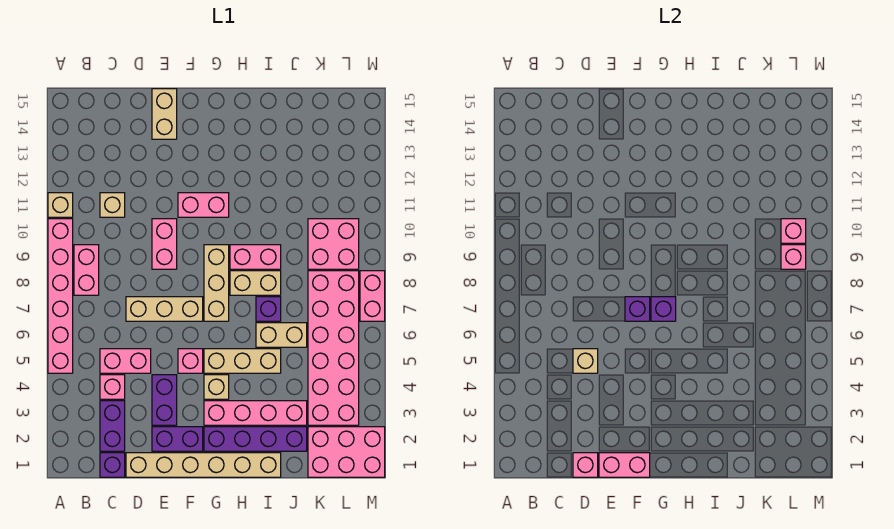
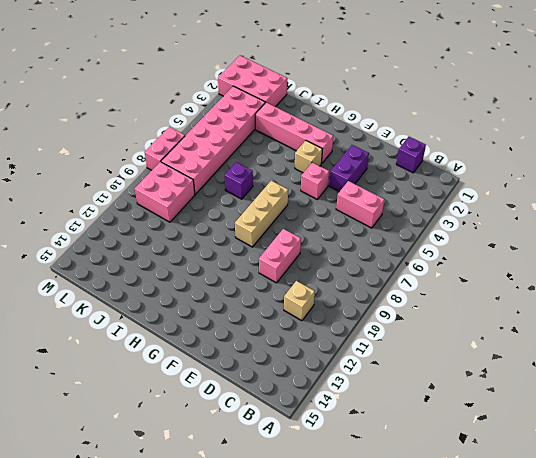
none -> pink 1x6 brick [48,219,73,373]
none -> tan 1x1 brick [48,193,73,217]
none -> pink 1x2 brick [74,245,99,295]
none -> purple 1x2 brick [100,401,125,451]

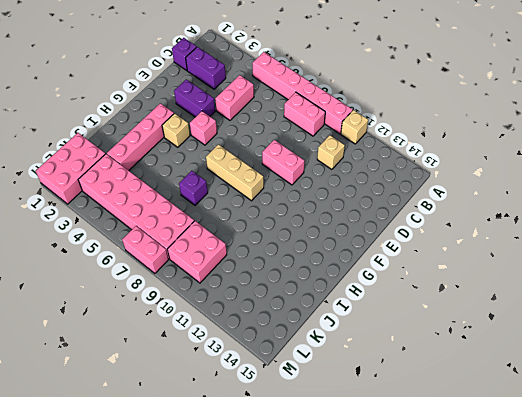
none -> pink 1x1 brick [100,375,125,399]
none -> tan 1x6 brick [126,453,281,477]
none -> tan 1x3 brick [126,297,203,321]
none -> purple 1x2 brick [152,427,203,451]

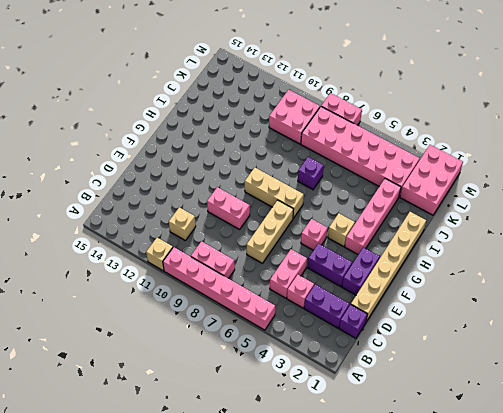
none -> tan 1x2 brick [152,89,177,139]
none -> pink 1x2 brick [178,193,229,217]
none -> purple 1x4 brick [204,427,307,451]
none -> tan 1x3 brick [204,349,281,373]

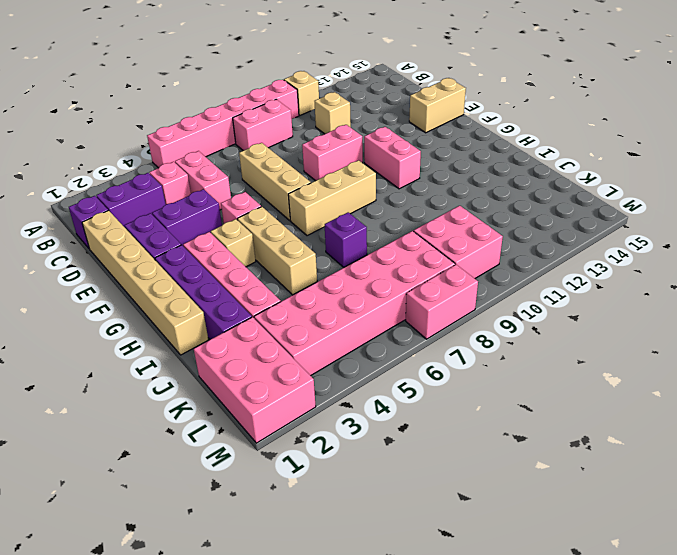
none -> tan 1x2 brick [230,271,281,295]
none -> pink 1x2 brick [230,245,281,269]
none -> tan 1x2 brick [256,323,307,347]
none -> pink 1x1 brick [573,453,598,477]

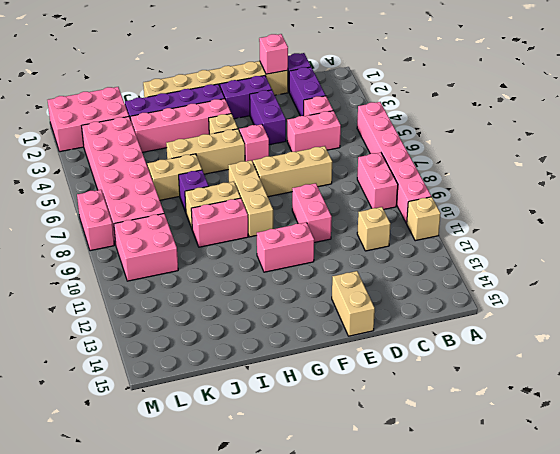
none -> tan 1x1 brick [573,349,598,373]
none -> pink 1x2 brick [599,453,650,477]
none -> purple 1x1 brick [625,297,650,321]
none -> purple 1x1 brick [651,297,676,321]

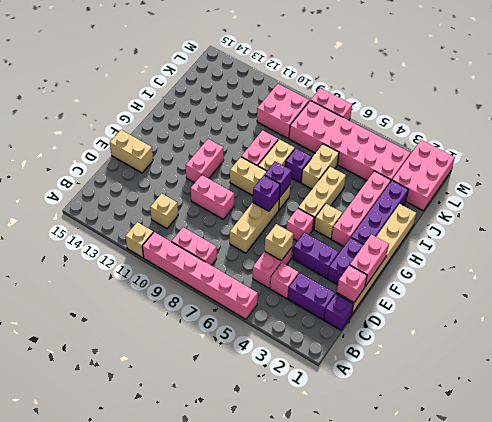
none -> pink 1x1 brick [781,245,806,269]
none -> pink 1x1 brick [781,219,806,243]

